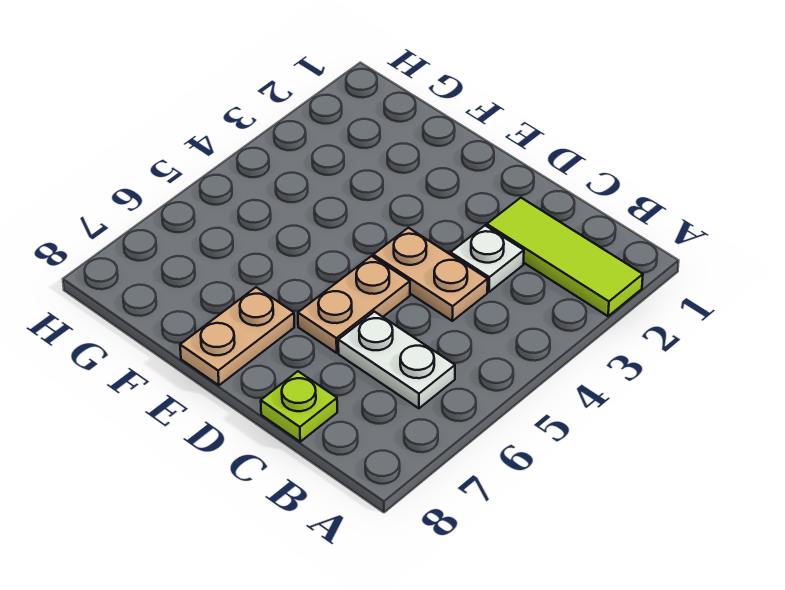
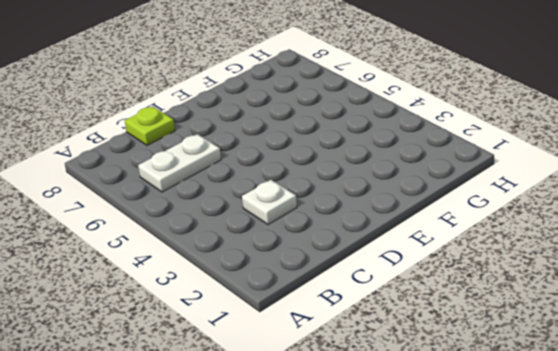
none -> lime 1x3 tile [487,198,643,316]
none -> tan 1x2 plate [373,228,488,321]

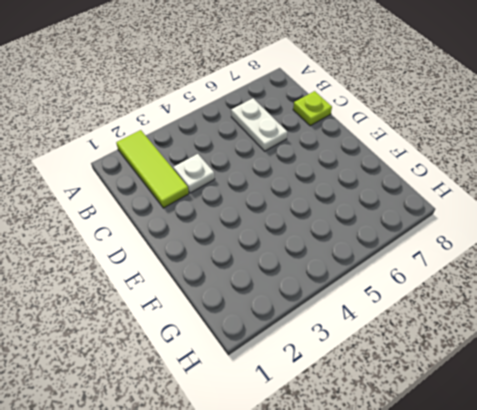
none -> tan 1x2 plate [373,228,488,321]
none -> tan 1x2 plate [298,256,410,353]

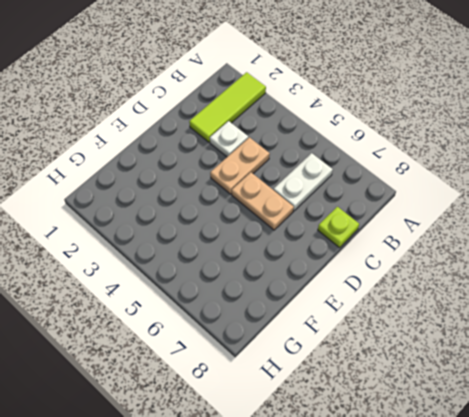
none -> tan 1x2 plate [180,287,294,385]

